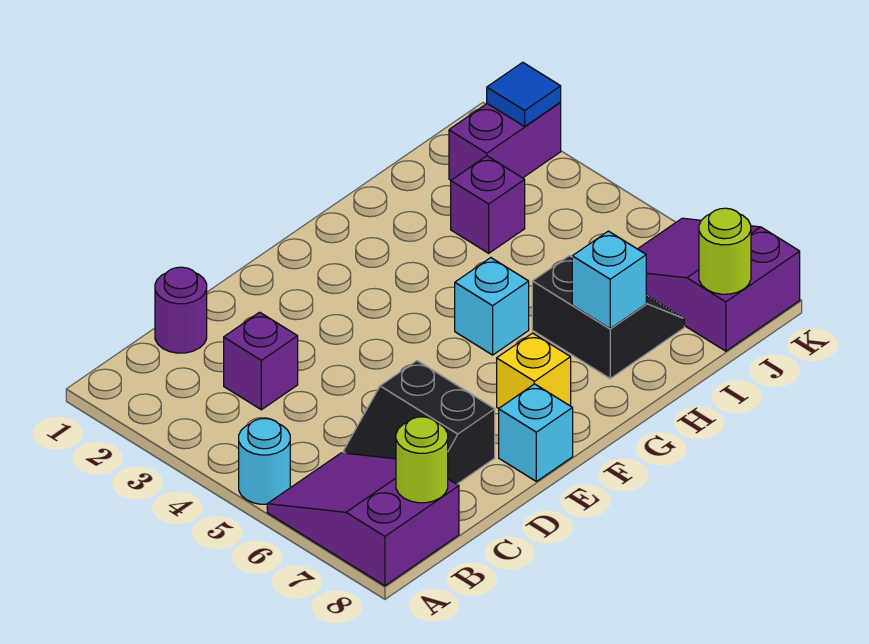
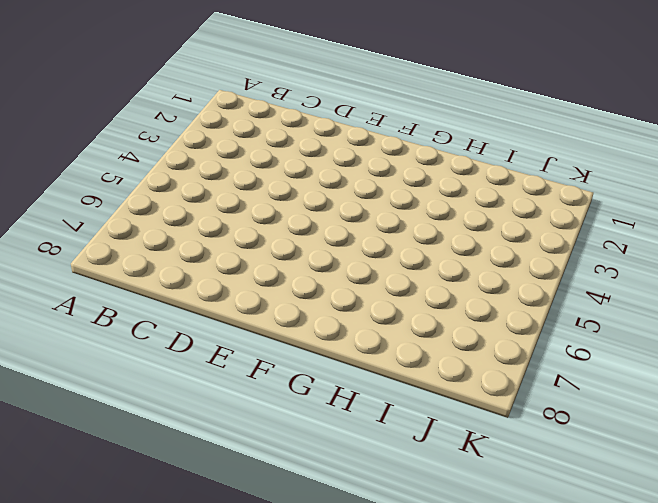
none -> cyan 1x1 round brick [239,418,290,504]
none -> purple 2x3 slope [267,453,459,586]
none -> purple 1x1 round brick [155,267,207,353]

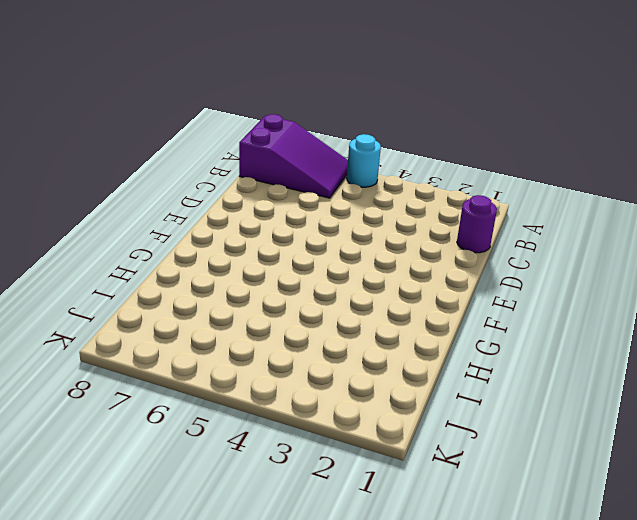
none -> purple 1x1 brick [224,312,298,410]
none -> black 2x2 slope [343,361,495,484]
none -> cyan 1x1 brick [499,384,573,481]

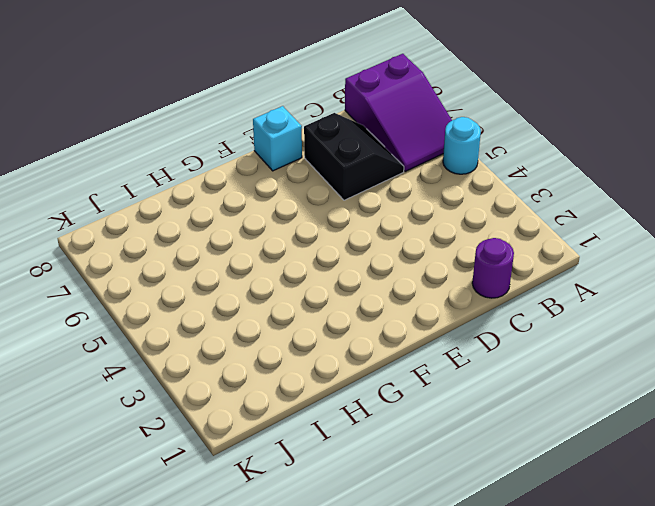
none -> purple 1x1 brick [224,312,298,410]
none -> yellow 1x1 brick [497,333,571,408]
none -> cyan 1x1 brick [455,258,529,355]

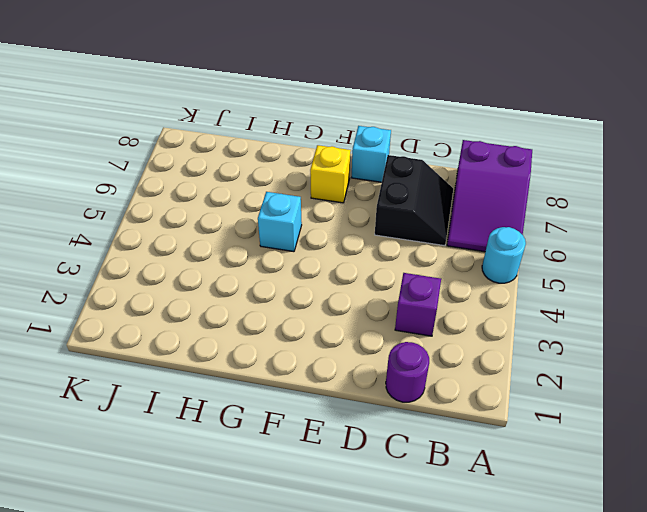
none -> black 2x2 slope [532,256,684,378]
none -> purple 1x1 brick [451,156,525,253]
none -> purple 1x2 brick [449,103,561,180]

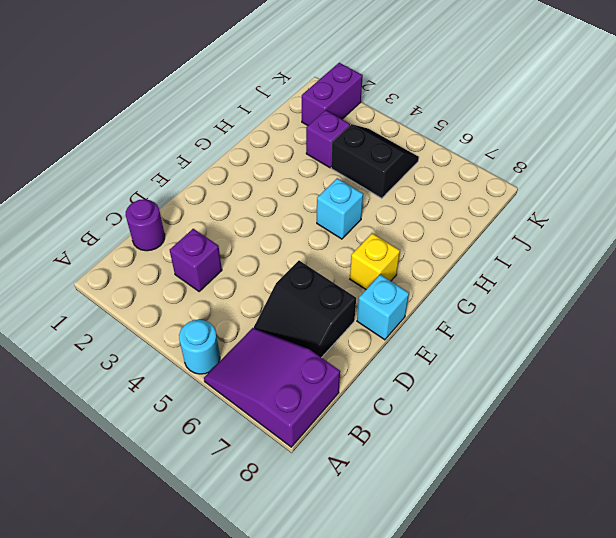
black 2x2 slope [331,124,419,198] -> black 2x2 slope moved to [532,256,684,378]
none -> purple 2x3 slope [638,218,800,351]
none -> lime 1x1 round brick [396,417,448,503]
none -> cyan 1x1 brick [572,231,646,328]

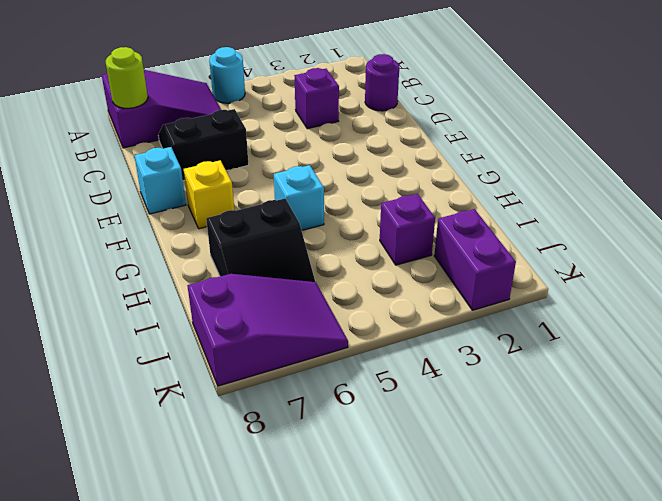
none -> cyan 1x1 brick [572,231,646,328]
none -> lime 1x1 round brick [699,208,751,294]
none -> blue 1x1 tile [487,62,561,126]

